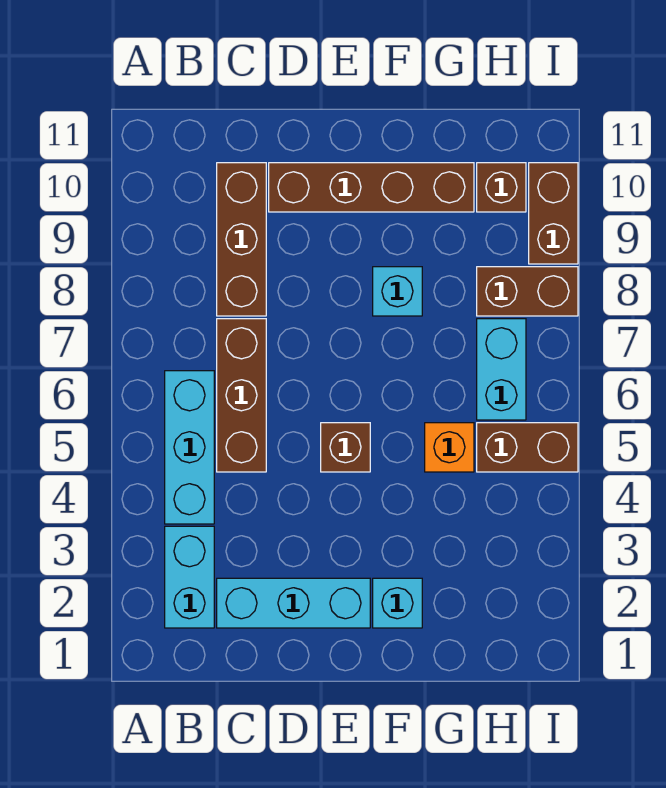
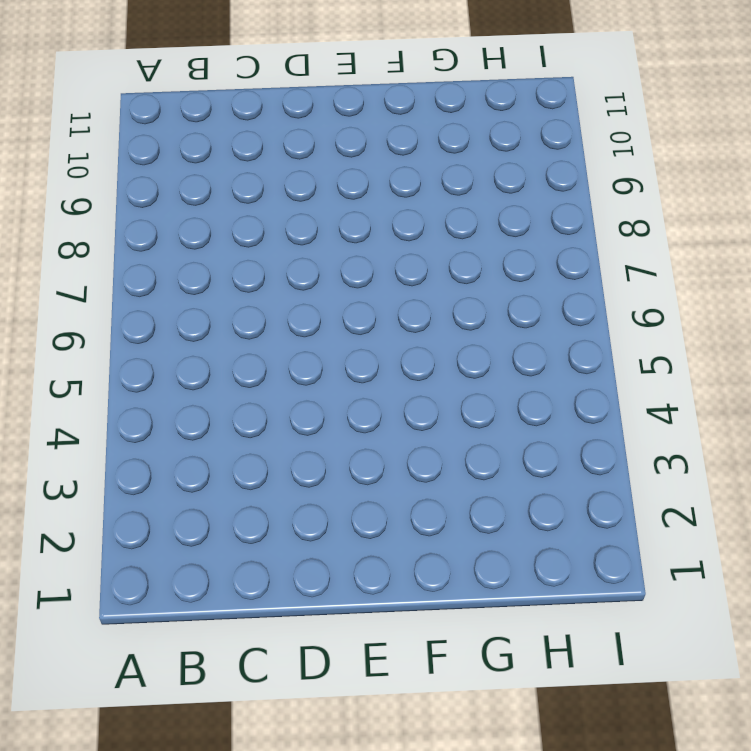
none -> cyan 1x2 brick [165,526,214,628]
none -> cyan 1x3 brick [165,371,214,524]
none -> cyan 1x3 brick [217,578,370,628]

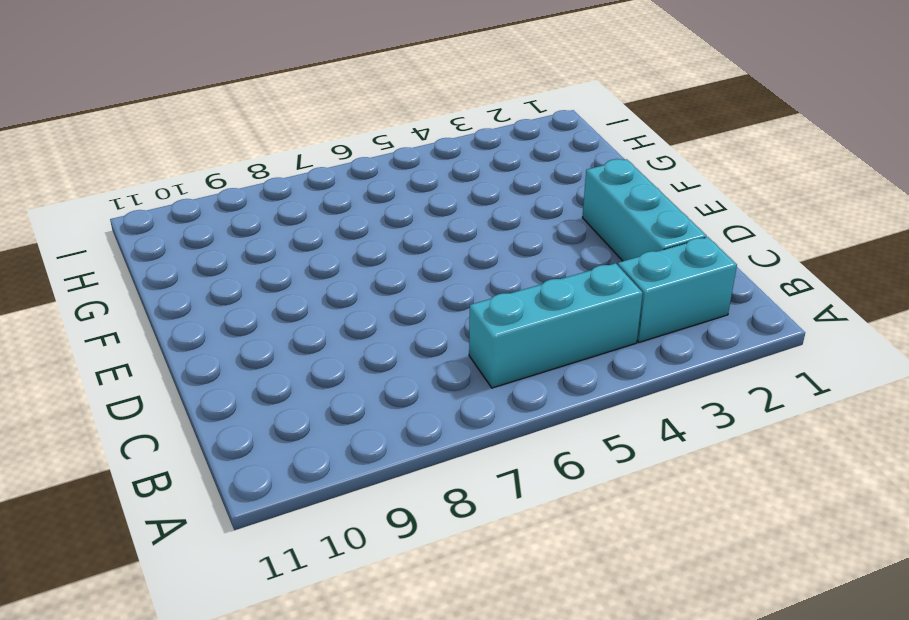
none -> brown 1x3 brick [217,319,266,472]
none -> brown 1x3 brick [217,163,266,316]
none -> brown 1x4 brick [269,163,474,212]

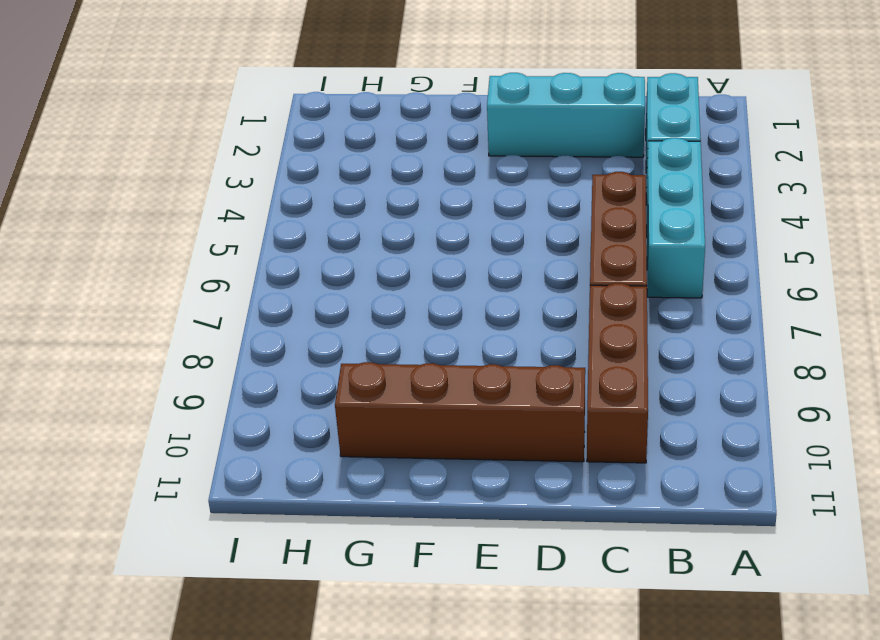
none -> brown 1x1 brick [321,423,370,472]
none -> cyan 1x1 brick [373,578,422,628]
none -> cyan 1x1 brick [373,267,422,316]

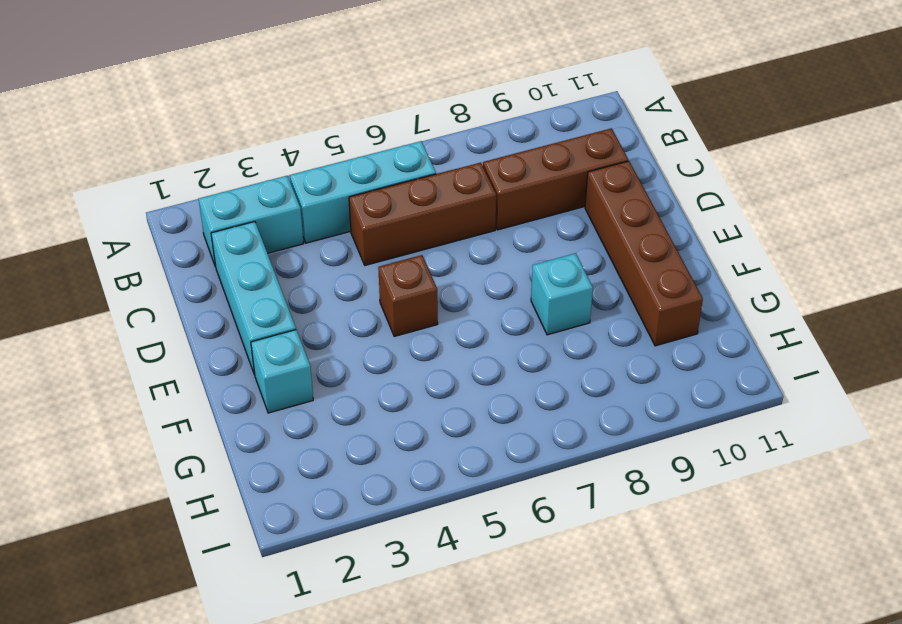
none -> orange 1x1 brick [425,423,474,472]
none -> brown 1x2 brick [477,423,578,472]
none -> cyan 1x2 brick [477,319,526,420]

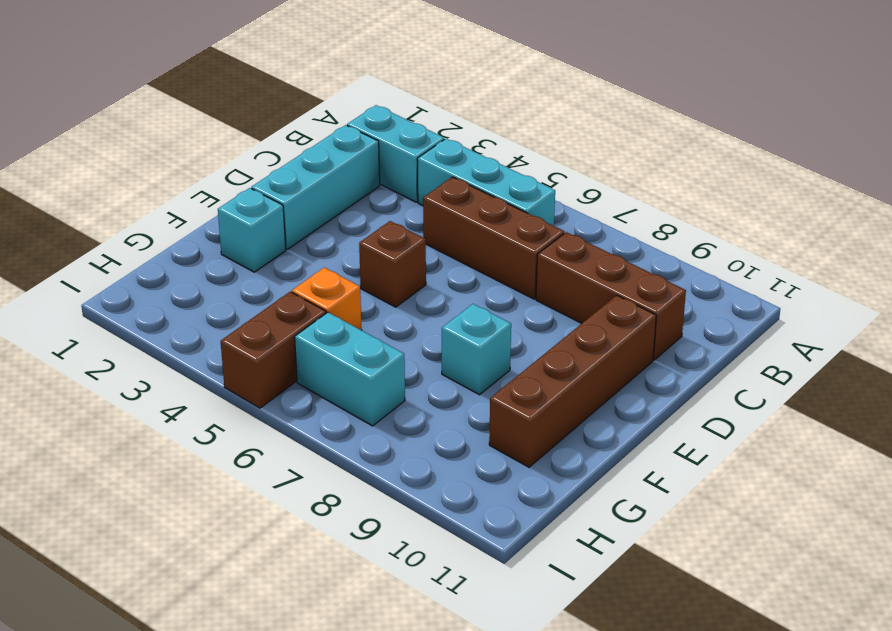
none -> brown 1x2 brick [477,267,578,316]
none -> brown 1x1 brick [477,163,526,212]
none -> brown 1x2 brick [529,163,578,264]

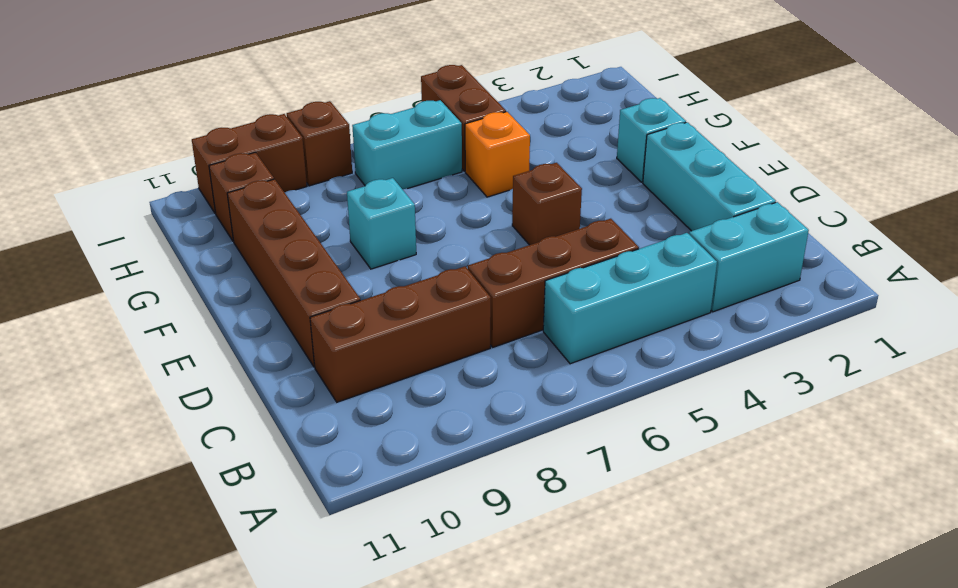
brown 1x1 brick [287,101,352,186] -> brown 1x2 brick [477,267,578,316]

